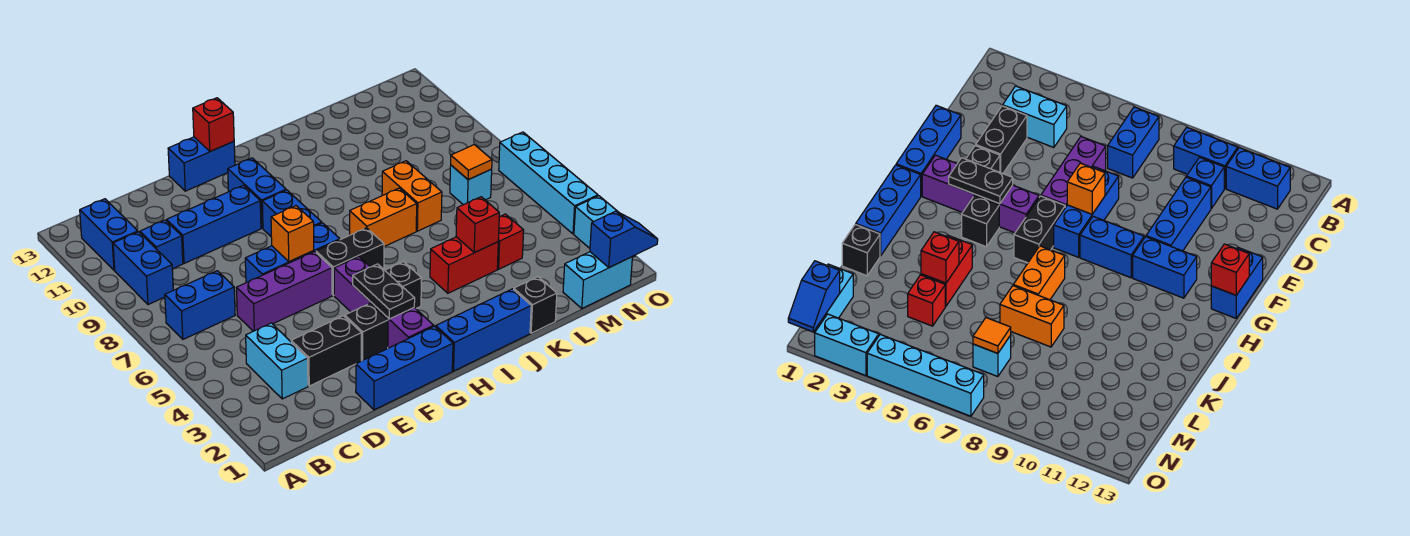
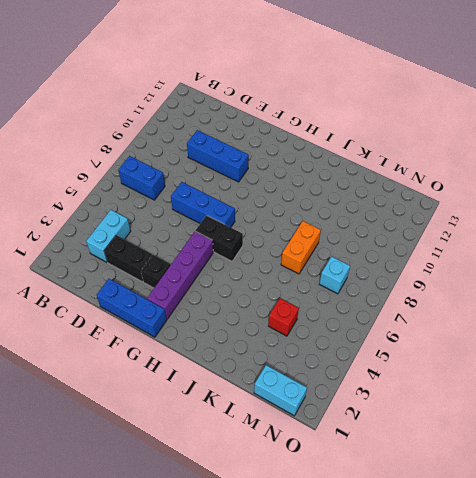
none -> blue 1x2 brick [113,232,173,305]
none -> blue 1x2 brick [80,199,138,270]
none -> blue 1x1 brick [140,220,183,269]
none -> purple 1x3 brick [237,252,332,331]

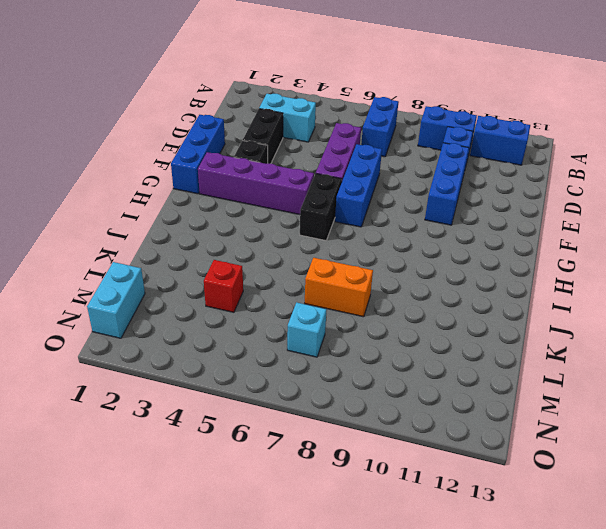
none -> blue 1x2 brick [168,137,235,191]
none -> blue 1x2 brick [262,190,322,236]
none -> blue 1x2 brick [228,158,286,228]
none -> blue 1x3 brick [436,289,531,371]

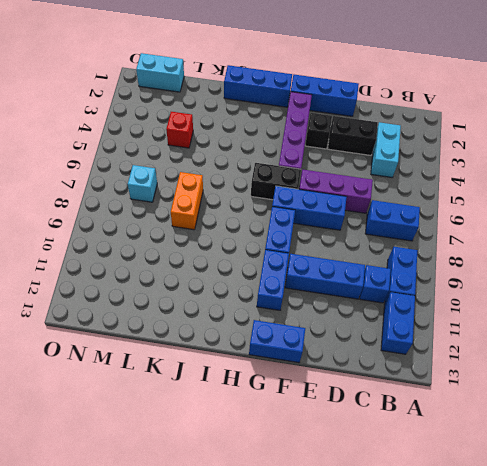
none -> black 1x1 brick [385,262,421,309]
none -> orange 1x2 brick [350,188,417,247]
none -> red 1x2 brick [430,237,498,293]
none -> black 1x1 brick [514,277,557,333]

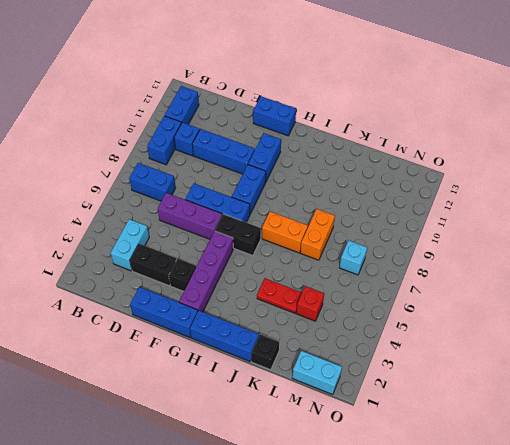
red 1x2 plate [257,279,302,313] -> red 1x2 brick [430,237,498,293]
none -> black 1x1 brick [385,262,421,309]
none -> cyan 1x2 brick [574,196,635,258]
none -> cyan 1x4 brick [499,132,598,234]
none -> orange 1x1 brick [271,206,314,262]

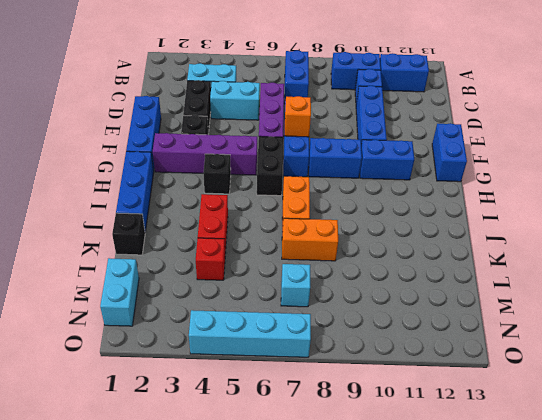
cyan 1x2 brick [210,81,260,120] -> cyan 1x2 brick moved to [574,196,635,258]
none -> black 1x2 plate [353,264,415,319]
none -> red 1x1 brick [193,98,234,151]
none -> red 1x1 brick [456,197,499,253]
none -> orange 1x1 tile [451,145,492,180]

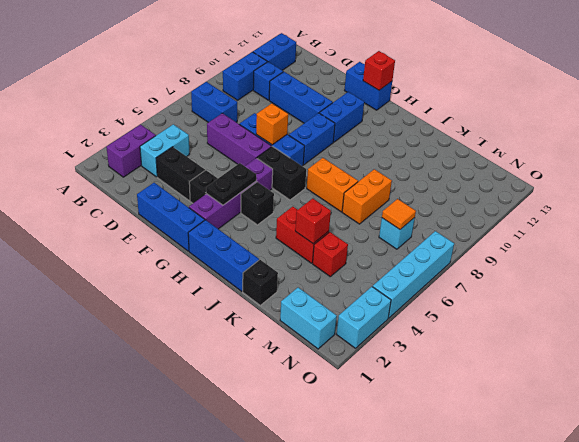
purple 1x2 brick [106,124,156,177] -> none
none -> blue 1x2 slope [590,211,658,268]

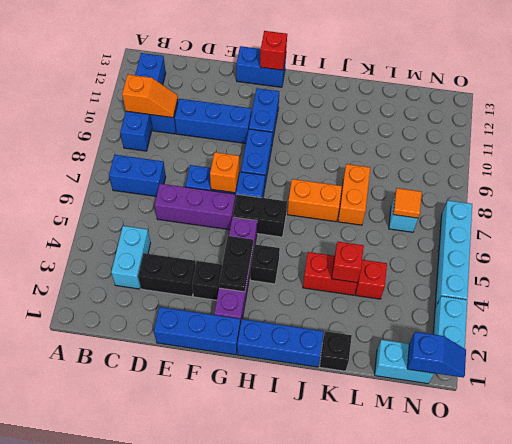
orange 1x2 slope [122,74,178,118] -> none

